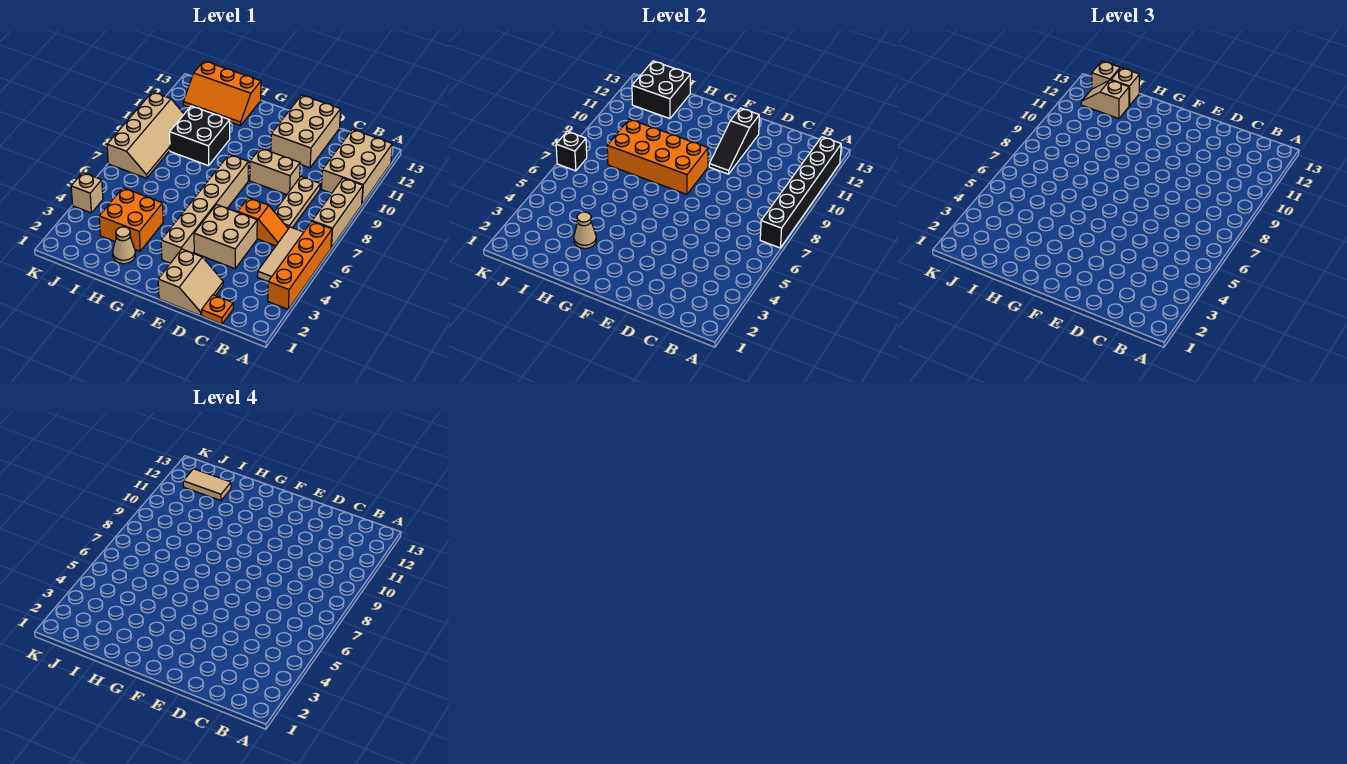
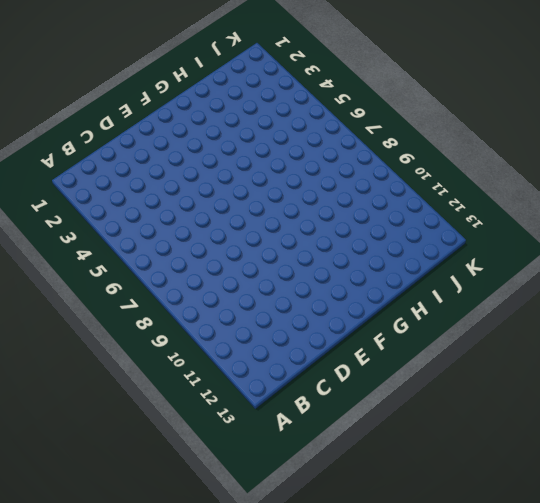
none -> orange 1x4 brick [268,222,332,309]
none -> tan 1x3 brick [312,178,363,248]
none -> tan 2x3 brick [322,129,392,204]

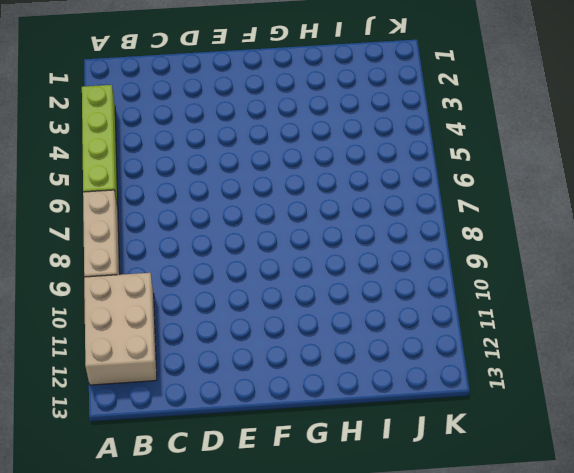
lime 1x4 brick [82,85,118,208] -> orange 1x4 brick [268,222,332,309]
none -> tan 1x3 tile [258,227,304,281]
none -> orange 1x1 plate [202,295,233,324]
none -> orange 1x2 slope [238,198,288,246]

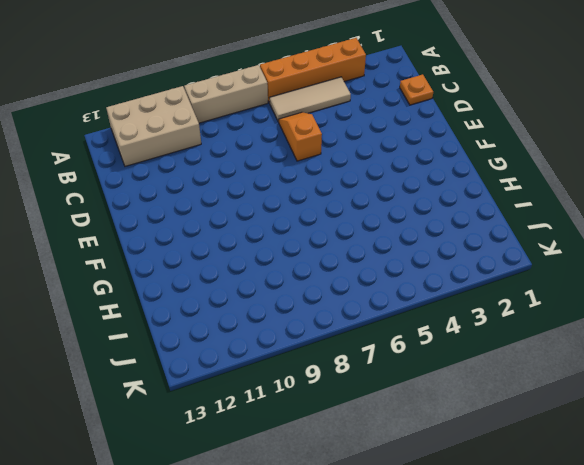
none -> tan 1x3 plate [275,177,320,229]
none -> tan 2x2 slope [158,249,223,316]
none -> tan 2x2 brick [194,205,257,269]

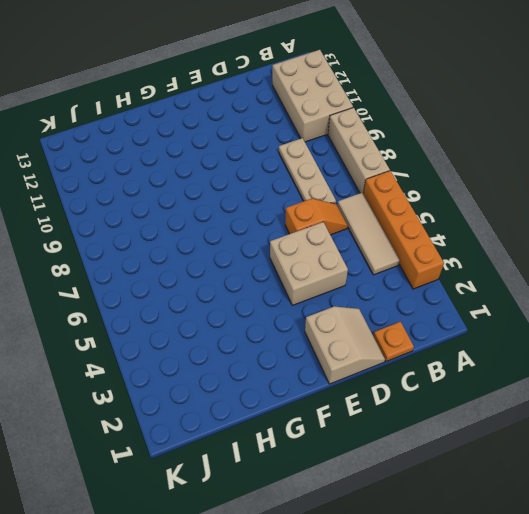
none -> tan 1x2 brick [250,148,300,195]
none -> tan 2x3 brick [271,95,341,168]
none -> tan 1x6 brick [161,154,248,263]

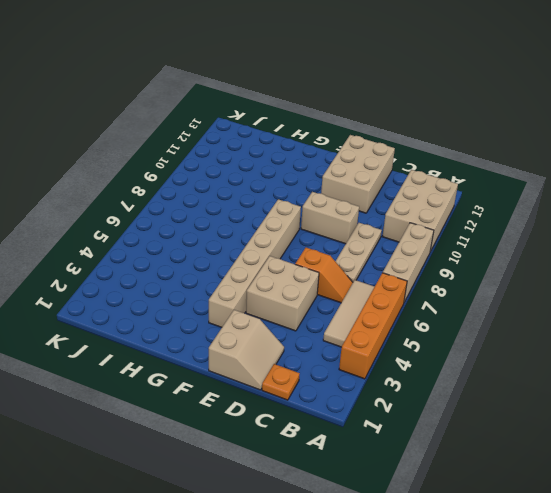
none -> tan 1x1 cone [113,227,135,264]
none -> orange 2x2 brick [99,188,163,251]
none -> black 2x2 brick [170,106,230,166]

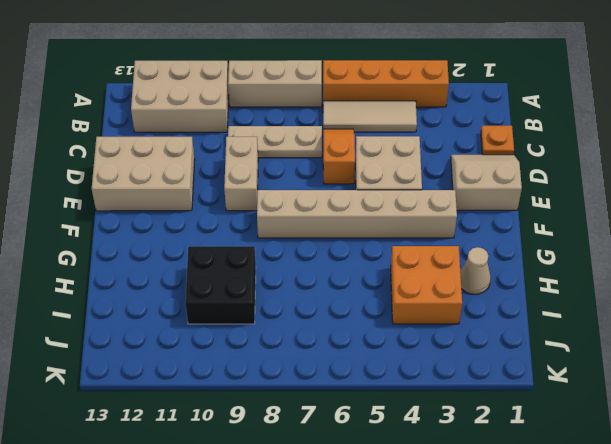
none -> orange 2x3 slope [183,61,261,126]
none -> tan 2x4 slope [107,92,184,178]
none -> tan 1x1 brick [71,173,103,213]

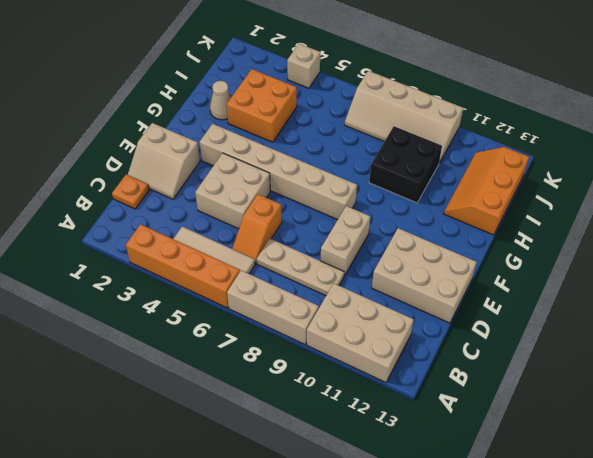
none -> black 1x6 brick [760,137,841,248]
none -> black 1x3 slope [709,108,759,174]
none -> orange 2x4 brick [607,119,708,194]

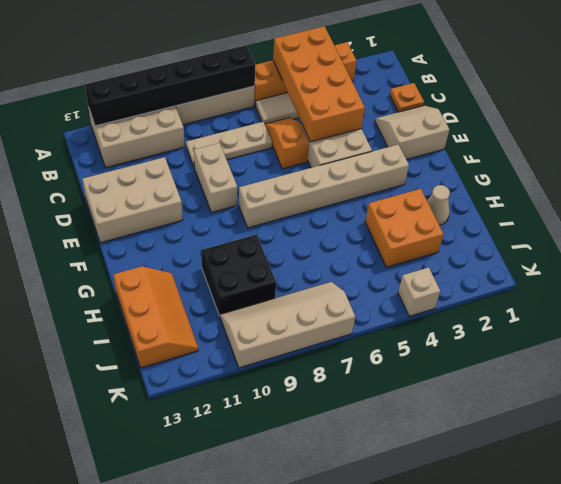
orange 2x4 brick [273,26,365,142] -> orange 2x4 brick moved to [607,119,708,194]
none -> black 1x3 slope [709,108,759,174]
none -> tan 1x1 cone [574,212,596,249]
none -> black 2x2 brick [632,61,690,119]

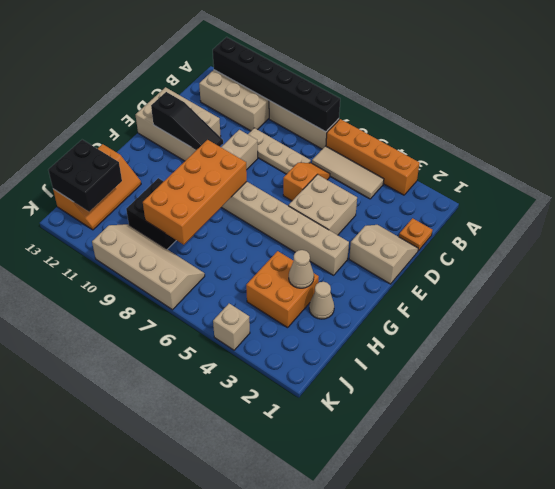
none -> black 1x1 brick [556,131,587,171]
none -> tan 1x2 slope [1081,80,1129,119]
none -> tan 1x1 brick [1111,68,1139,106]

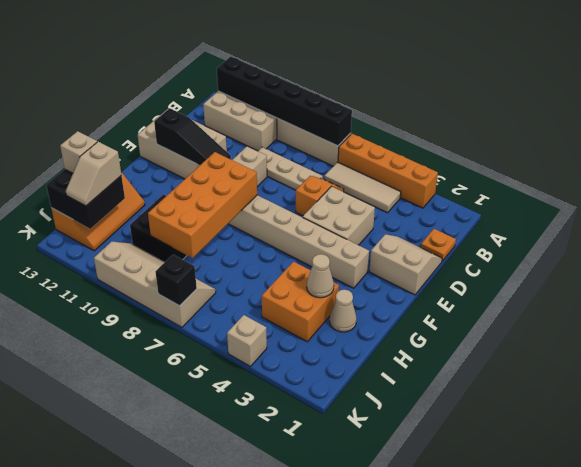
none -> tan 1x1 brick [1092,61,1120,89]
none -> tan 1x2 tile [183,469,231,501]

